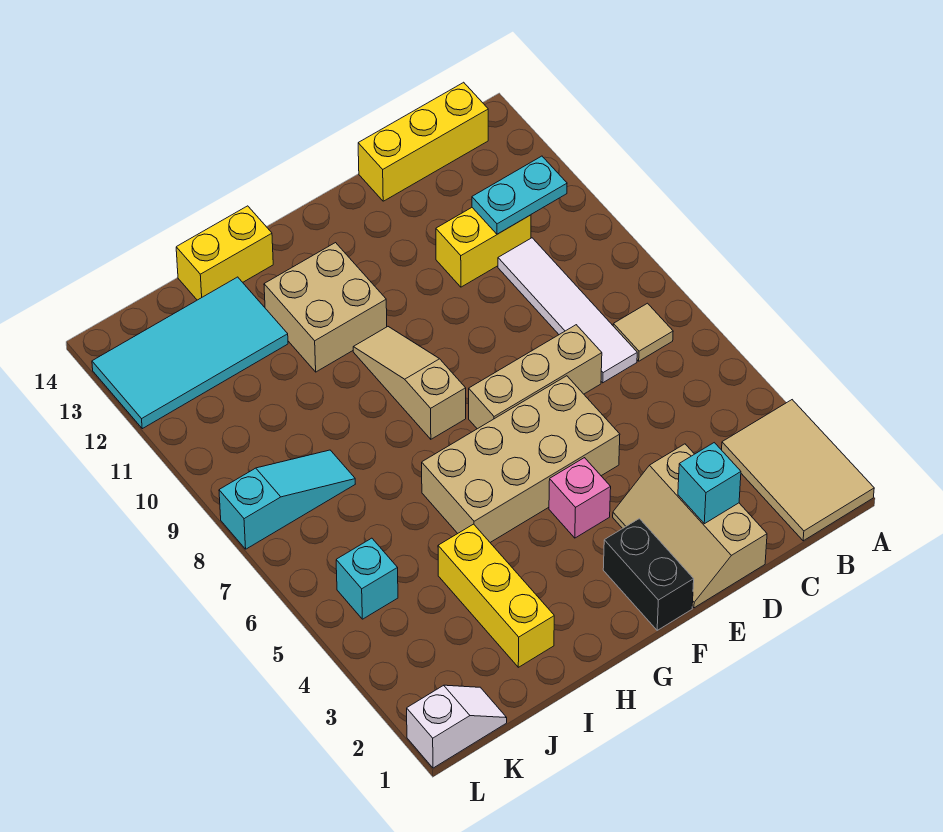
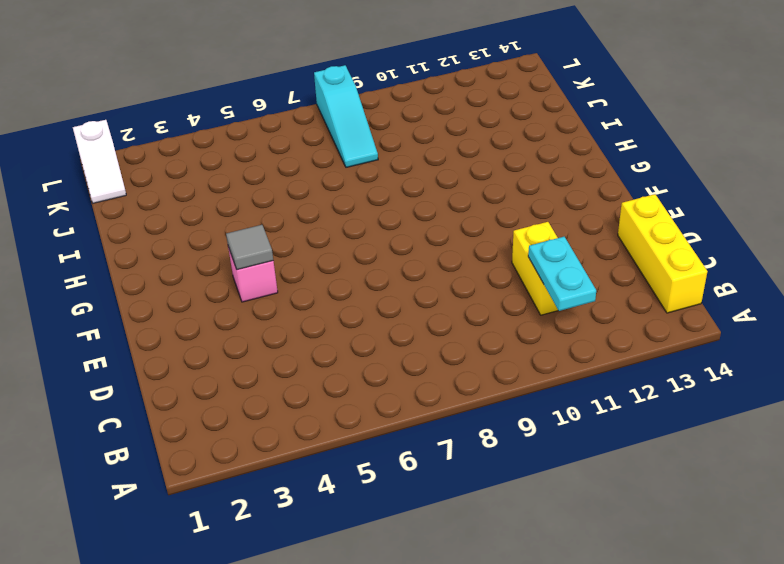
grey 1x1 tile [226,225,273,270] -> none
none -> tan 2x3 tile [722,400,874,541]
none -> tan 1x1 tile [613,303,673,361]
none -> white 1x4 tile [498,238,637,383]

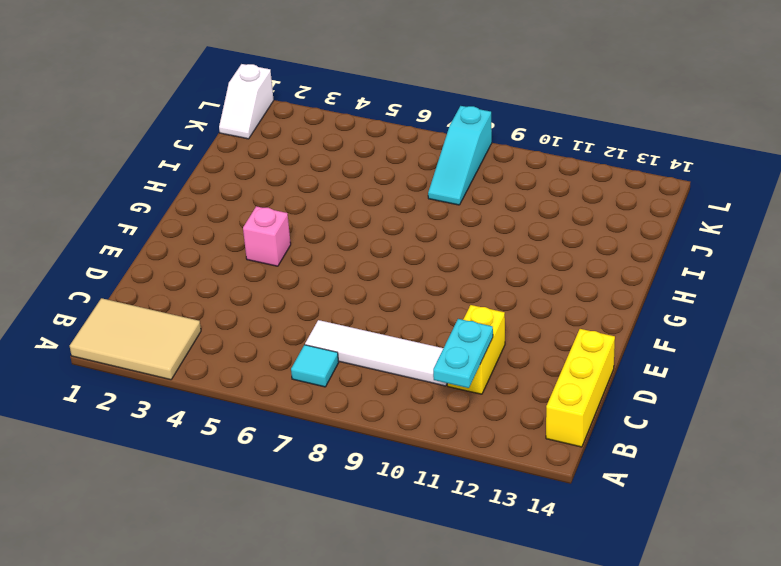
cyan 1x1 tile [291,345,339,387] -> tan 1x1 tile [613,303,673,361]
none -> tan 2x3 slope [613,444,767,608]
none -> tan 1x3 brick [469,325,602,429]
none -> tan 2x4 brick [422,376,620,542]

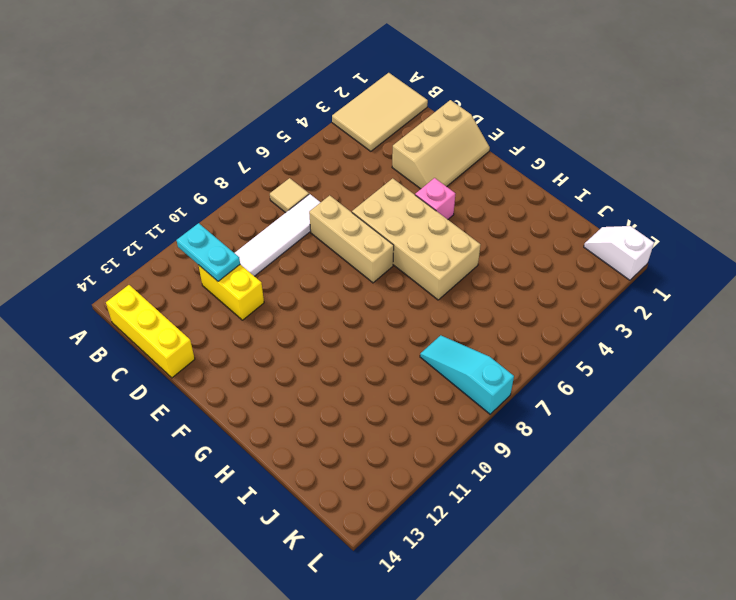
none -> black 1x2 brick [603,519,694,630]
none -> tan 1x3 slope [353,327,466,439]
none -> tan 2x2 brick [264,243,387,372]

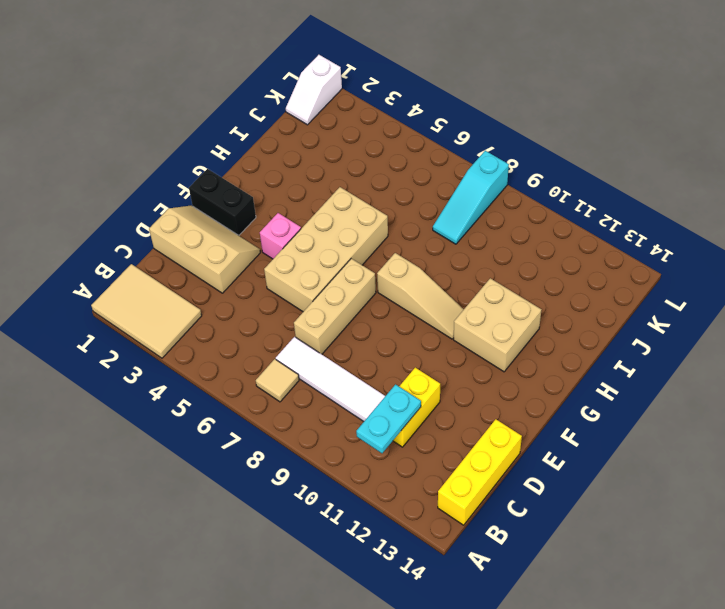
none -> yellow 1x2 brick [176,206,273,300]
none -> yellow 1x3 brick [438,524,554,667]
none -> cyan 2x4 tile [92,277,288,429]

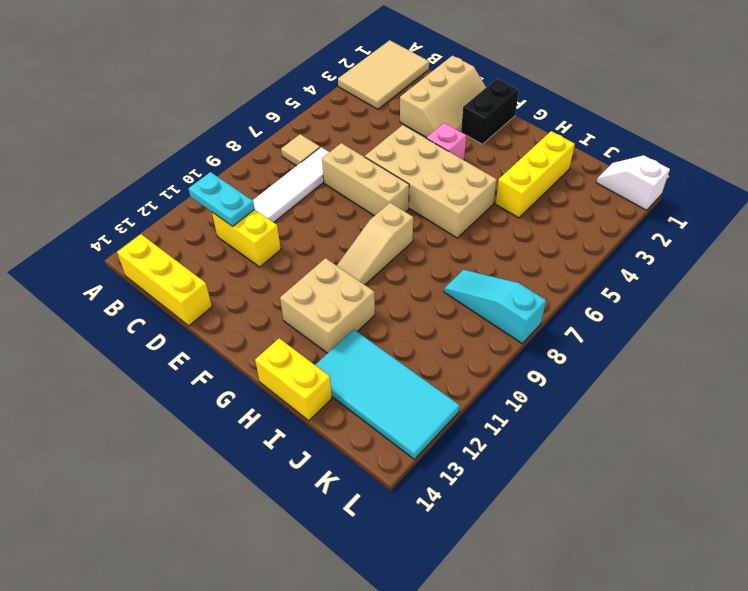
none -> cyan 1x1 brick [336,538,398,619]
none -> cyan 1x1 brick [678,443,741,524]

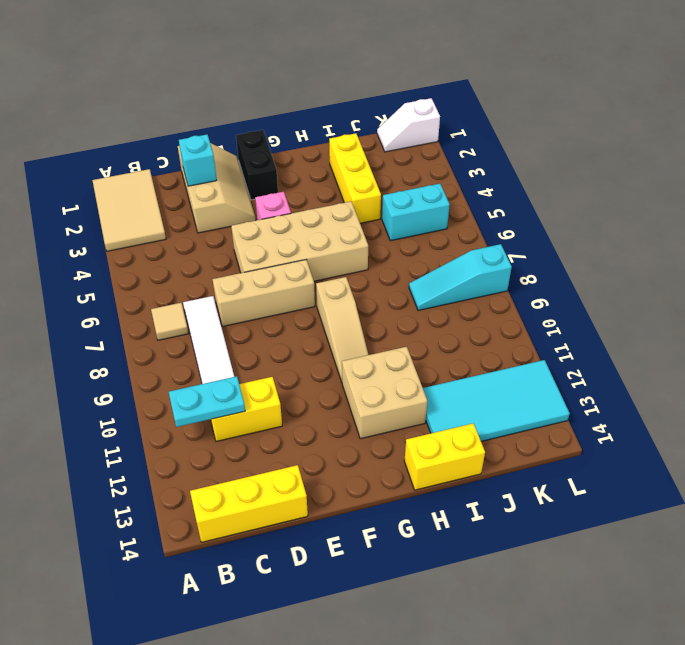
cyan 1x2 brick [382,184,450,241] -> cyan 1x1 brick [336,538,398,619]

